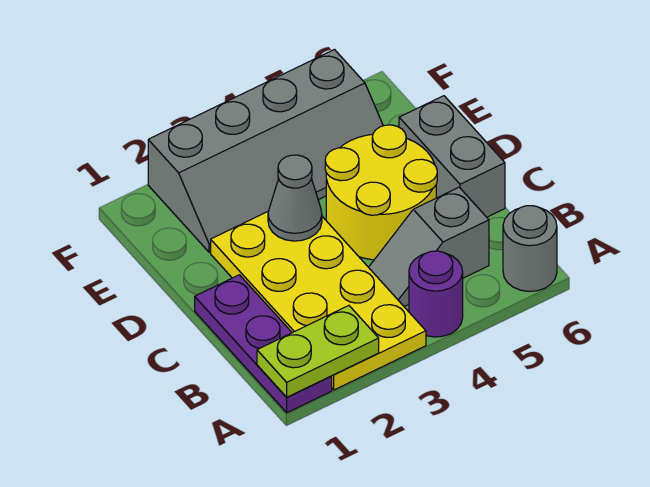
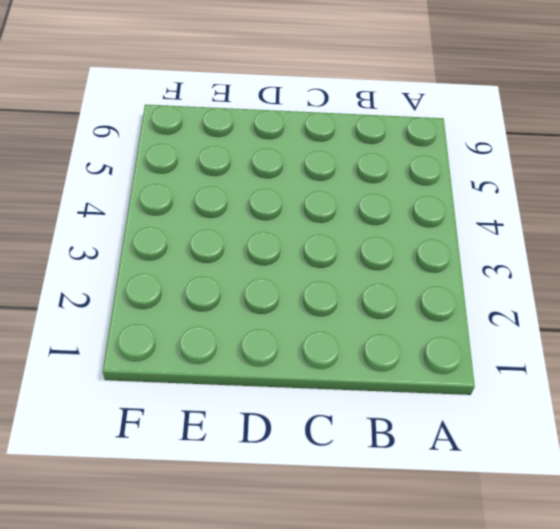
none -> purple 1x3 plate [195,275,332,413]
none -> yellow 2x4 plate [211,212,426,390]

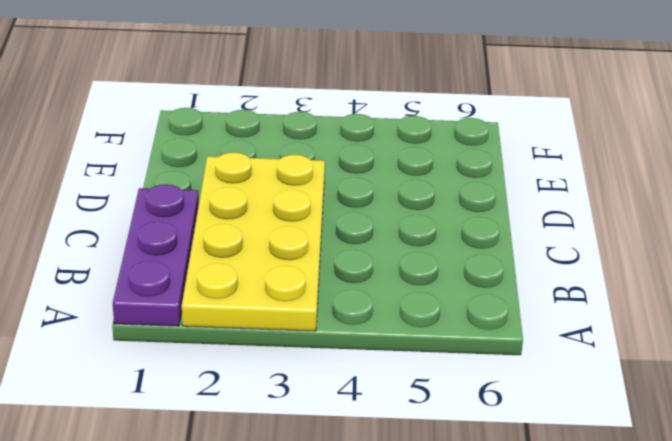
none -> purple 1x1 round brick [409,251,463,337]
none -> grey 1x1 round brick [503,206,557,291]

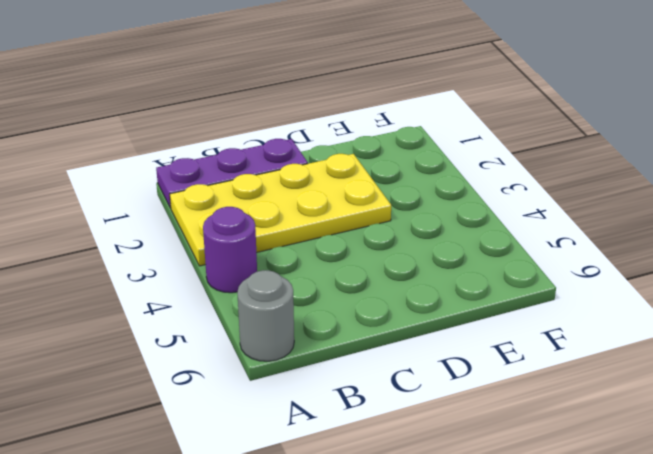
none -> grey 1x2 slope [369,187,489,307]
none -> yellow 2x2 round brick [325,125,437,260]

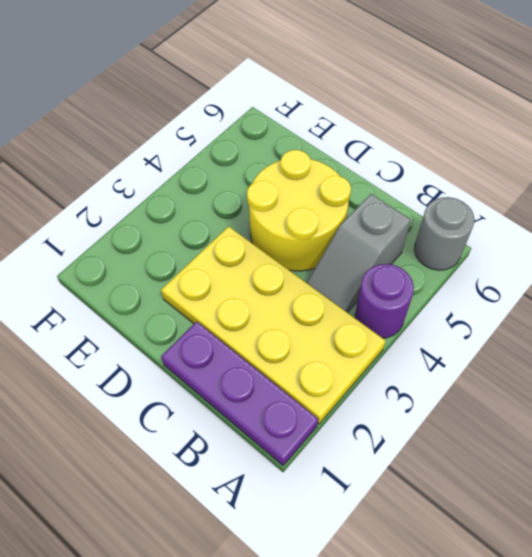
none -> grey 1x2 brick [399,96,505,217]
none -> grey 2x4 slope [148,50,383,252]

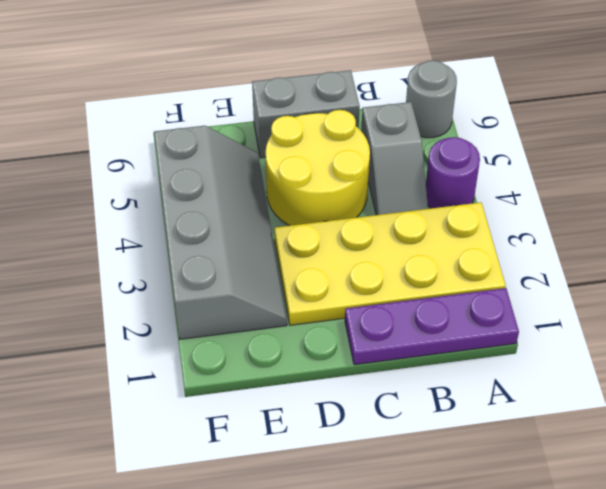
none -> lime 1x2 plate [257,306,379,397]
none -> grey 1x1 cone [268,155,322,241]

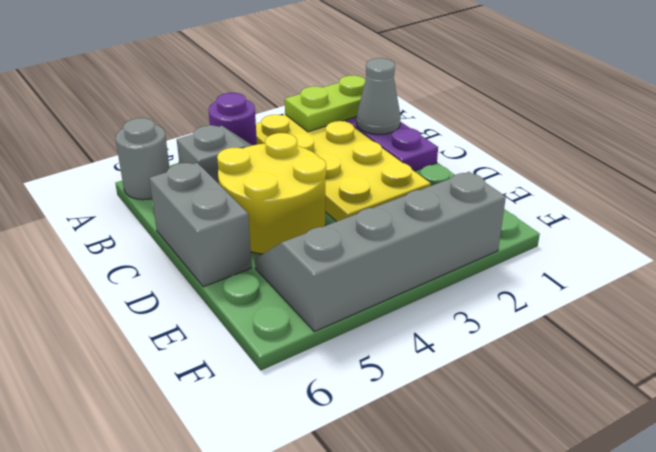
grey 1x1 cone [356,58,401,135] -> grey 1x1 cone moved to [268,155,322,241]

